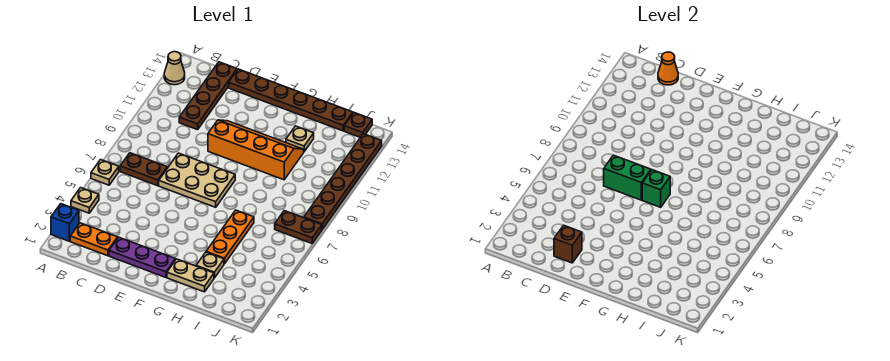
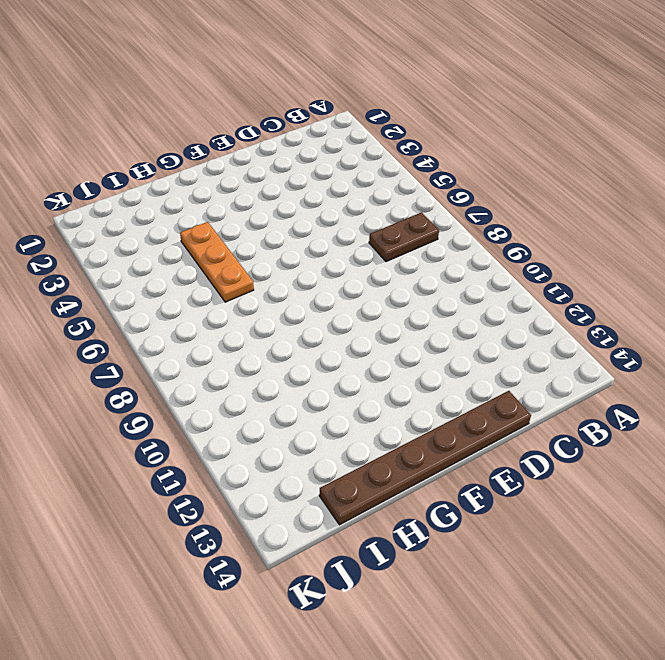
none -> blue 1x1 brick [51,204,79,241]
none -> tan 1x1 plate [71,188,99,213]
none -> tan 1x1 plate [91,160,119,185]

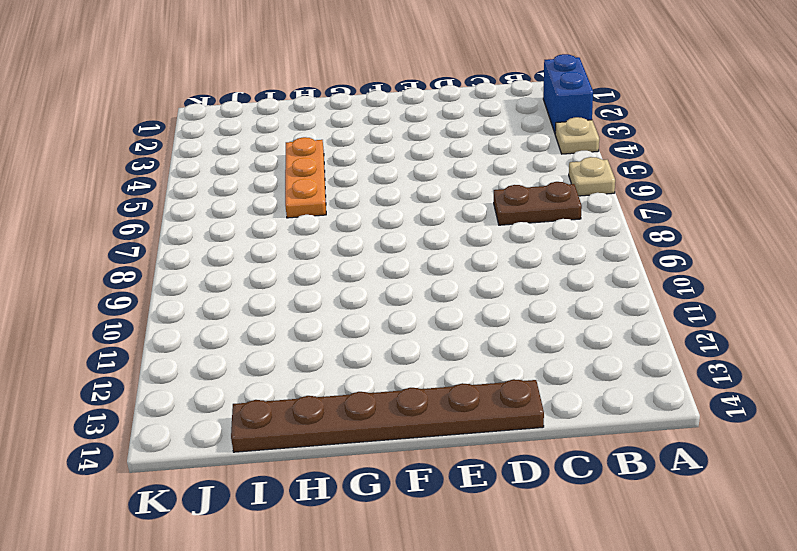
blue 1x2 brick [543,54,593,133] -> blue 1x1 brick [51,204,79,241]
none -> tan 1x1 cone [164,52,185,85]
none -> orange 1x2 plate [70,223,118,256]
none -> brown 1x4 plate [179,62,237,130]

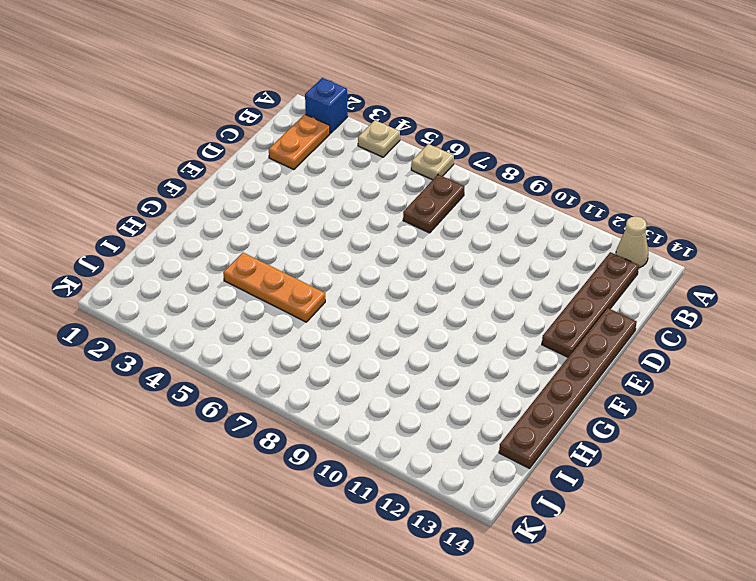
brown 1x4 plate [542,252,639,357] -> brown 1x4 plate turned to [179,62,237,130]
none -> purple 1x3 plate [109,237,175,277]
none -> tan 2x3 plate [159,153,235,207]
none -> orange 2x4 slope [208,120,304,180]

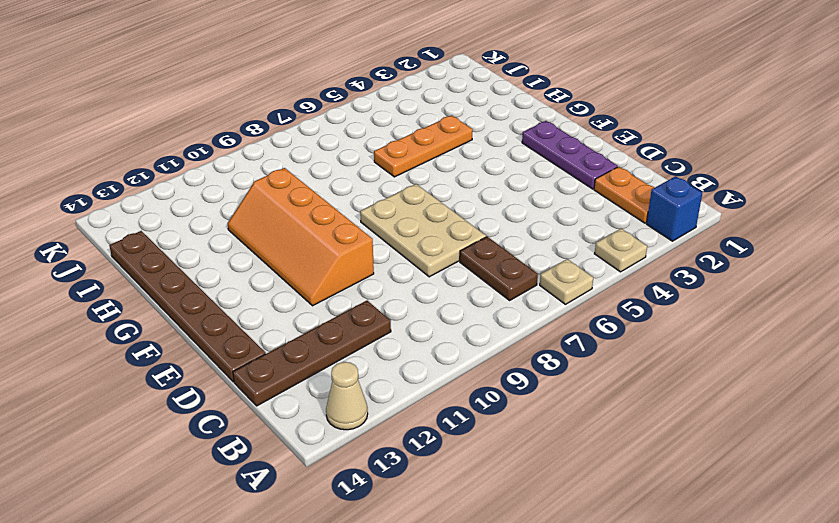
none -> tan 1x2 plate [167,259,214,292]
none -> tan 1x1 plate [196,252,224,278]
none -> tan 1x1 plate [286,126,314,151]

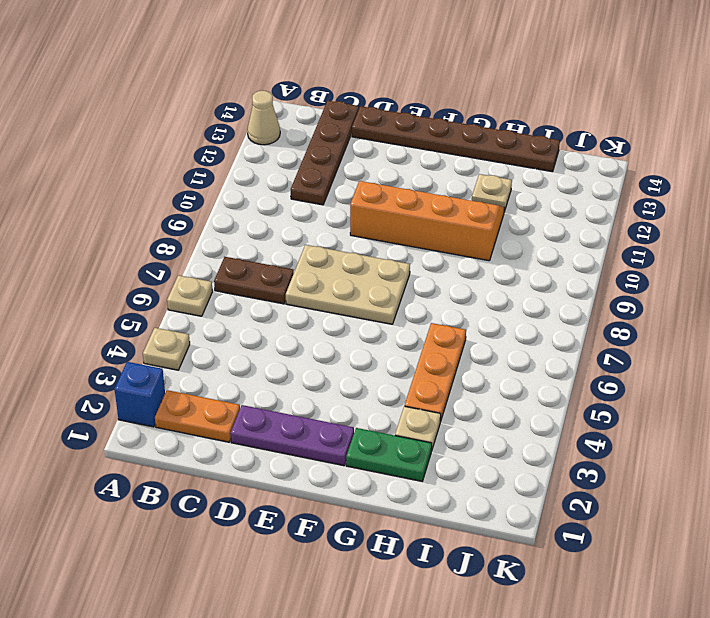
green 1x2 plate [346,428,432,481] -> tan 1x2 plate [167,259,214,292]
none -> brown 1x2 plate [275,211,322,243]
none -> brown 1x1 plate [344,113,372,137]
none -> brown 1x6 plate [304,134,382,229]

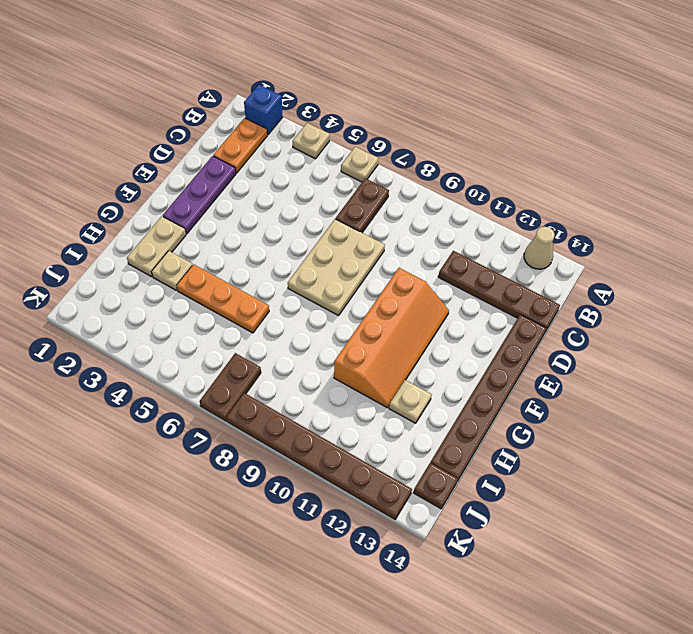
none -> orange 1x1 cone [658,52,678,85]
none -> brown 1x1 brick [554,225,582,263]
none -> green 1x2 brick [604,155,651,200]

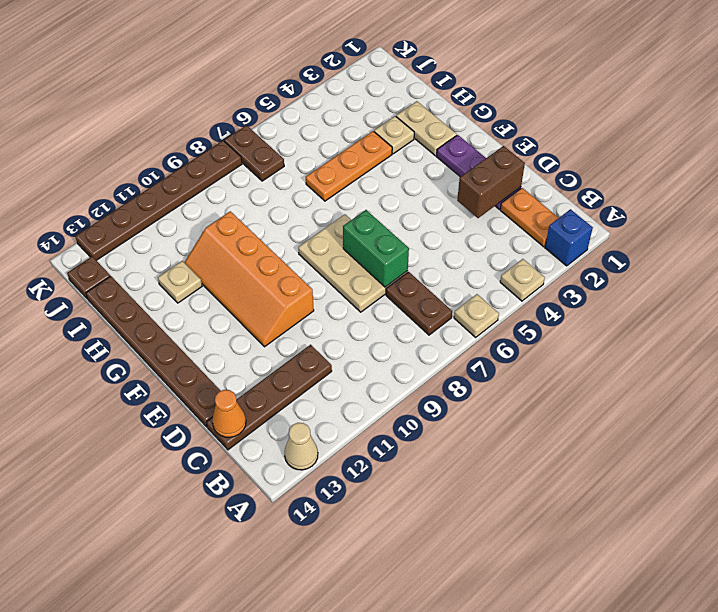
brown 1x2 brick [457,146,525,218] -> brown 1x1 brick [554,225,582,263]
none -> green 1x1 brick [642,170,670,207]

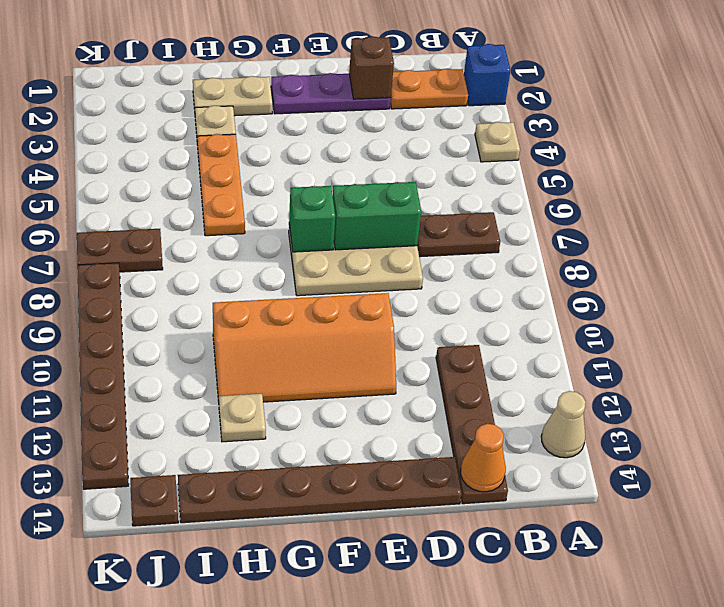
none -> tan 1x1 plate [91,160,119,185]

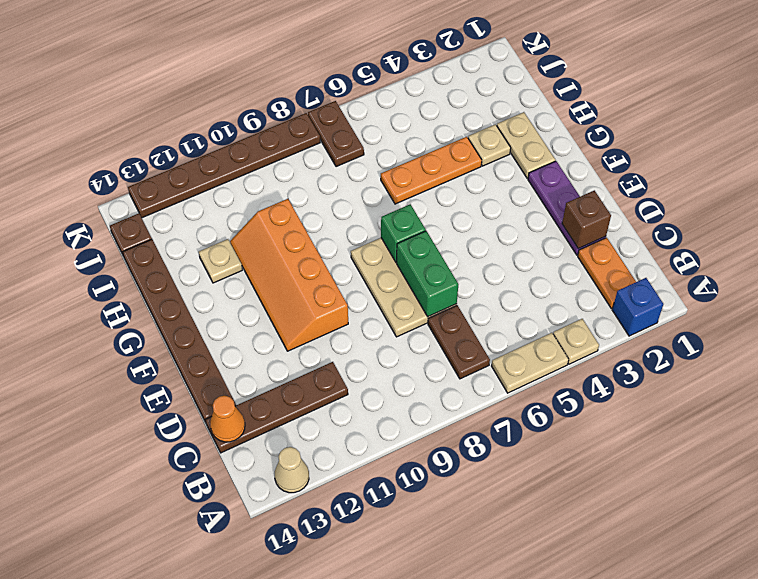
tan 1x2 plate [492,333,569,393] -> tan 1x1 plate [91,160,119,185]

